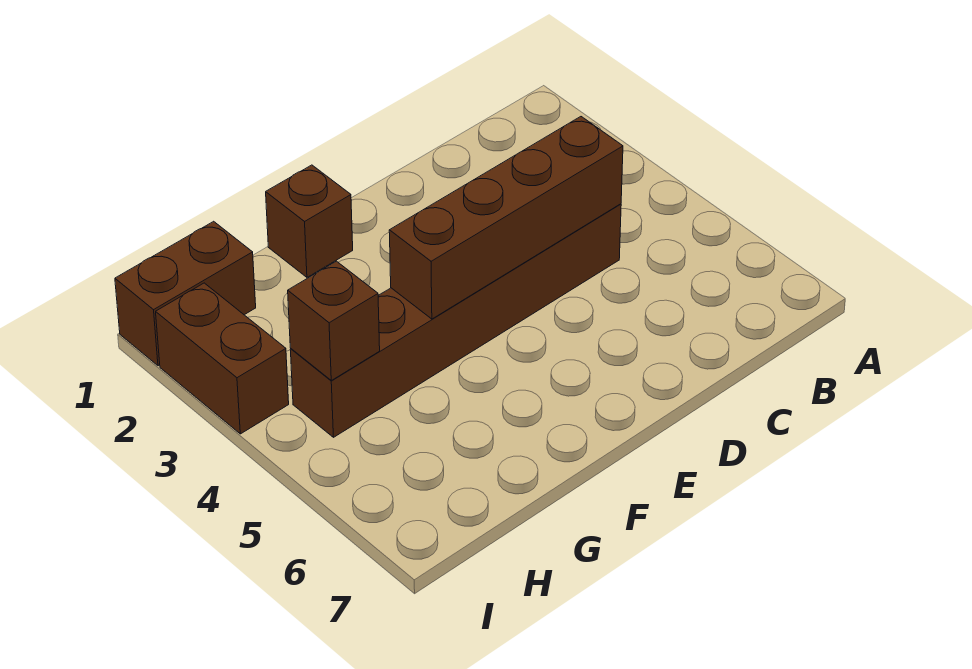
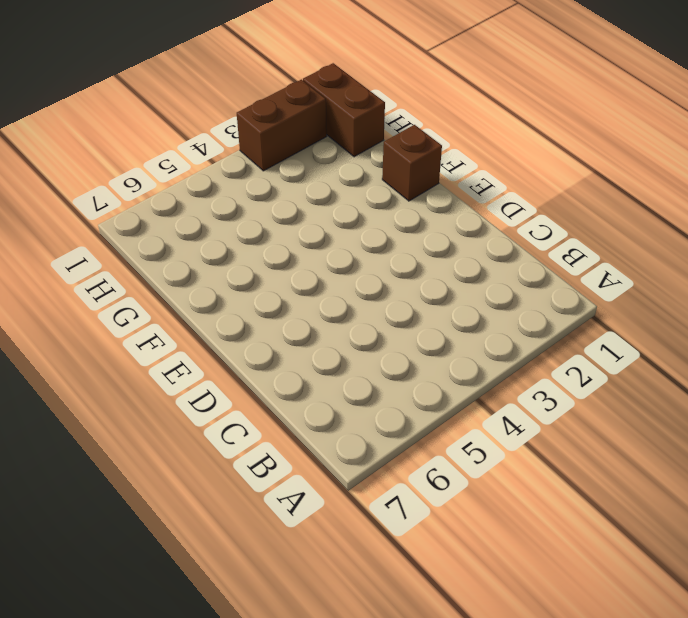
none -> brown 1x6 brick [290,204,621,437]
none -> brown 1x4 brick [389,117,623,319]

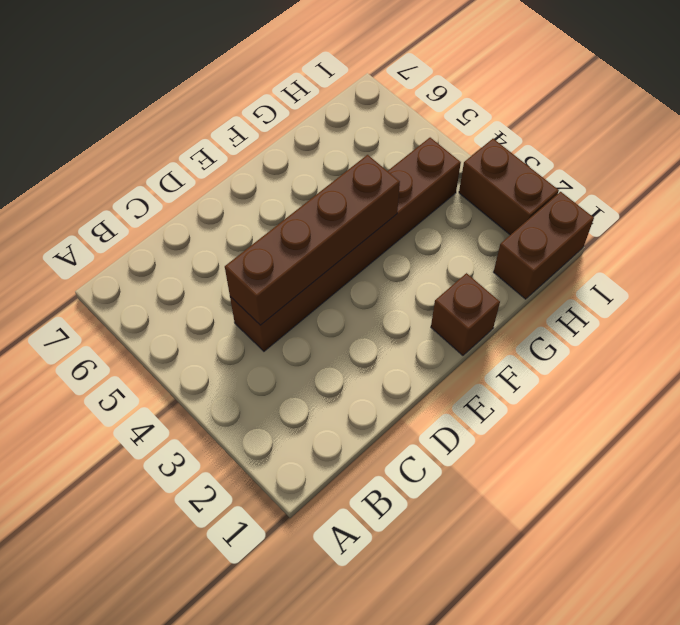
none -> brown 1x1 brick [288,261,380,380]

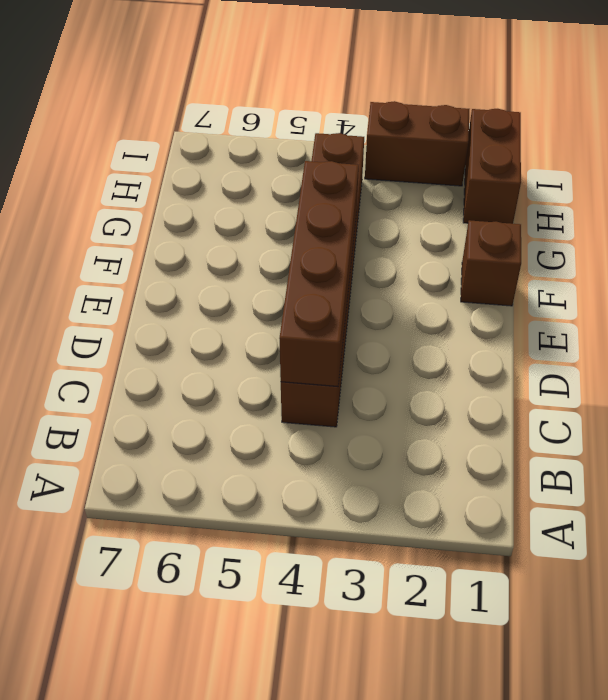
none -> brown 1x1 brick [288,261,380,380]

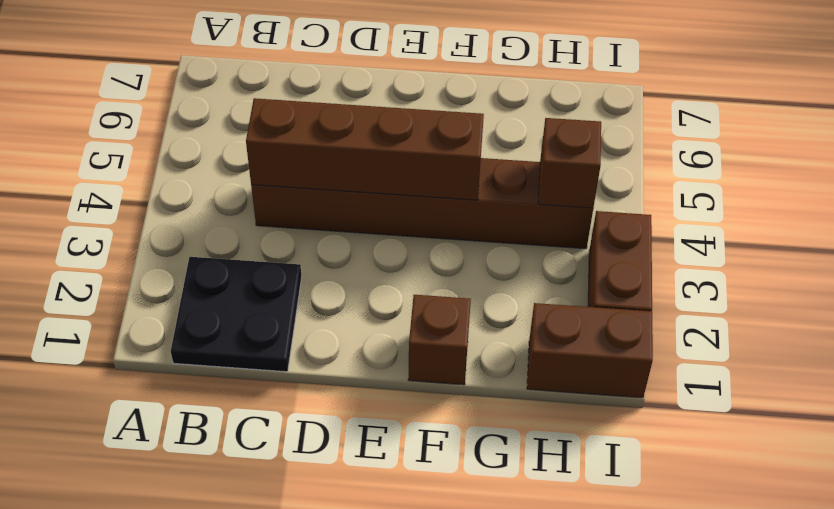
black 2x2 plate [171,257,302,372] -> none

